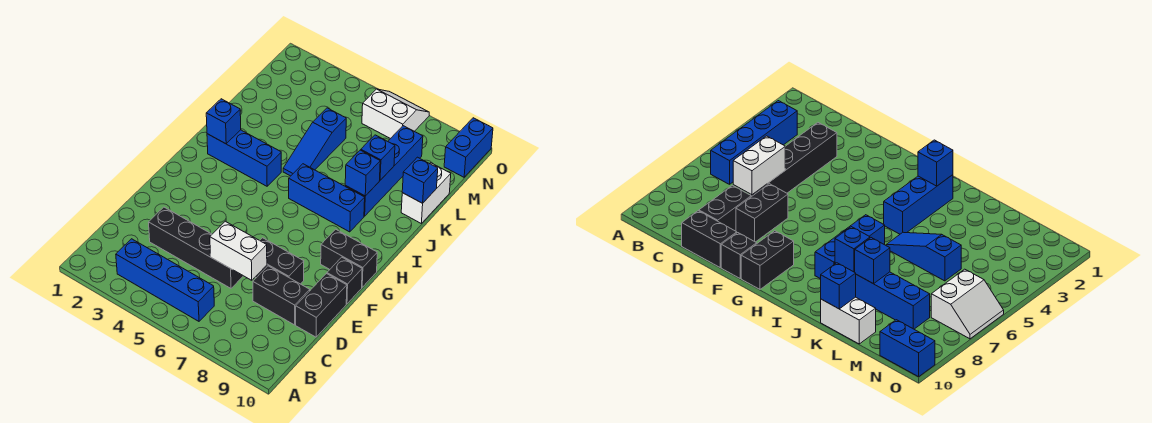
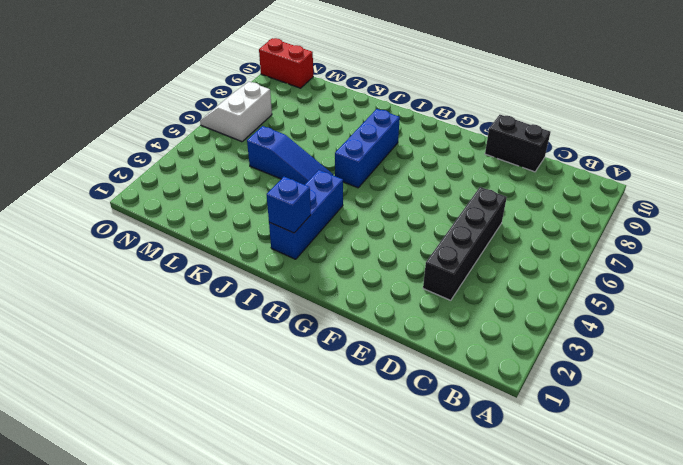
red 1x2 brick [259,38,313,88] -> blue 1x2 brick [444,118,493,177]
none -> blue 1x4 brick [116,239,214,321]
none -> black 1x2 brick [253,266,310,325]
none -> black 1x2 brick [256,238,304,284]

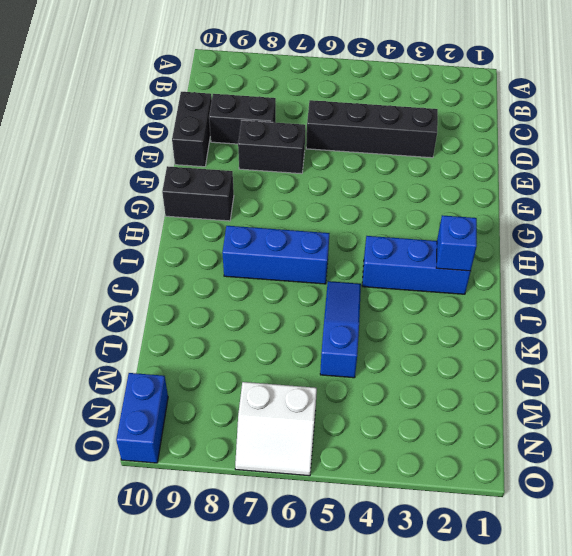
none -> blue 1x4 brick [116,239,214,321]
none -> black 1x1 brick [327,257,362,304]
none -> blue 1x4 brick [345,126,423,216]

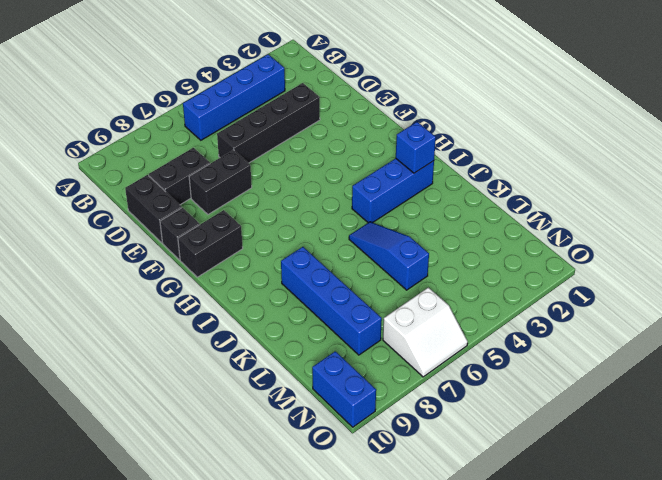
none -> blue 1x3 brick [289,164,365,232]
none -> white 1x2 brick [401,163,451,223]
none -> white 1x2 brick [210,221,267,280]

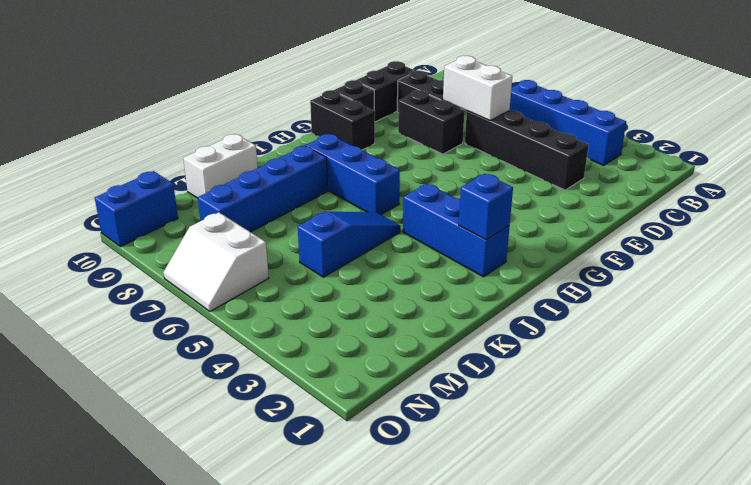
none -> blue 1x1 brick [345,150,380,196]
none -> blue 1x1 brick [361,135,395,180]
none -> blue 1x1 brick [402,157,438,203]

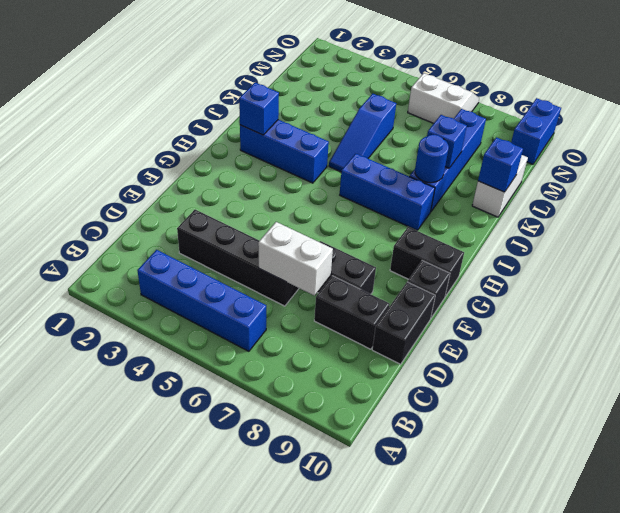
blue 1x1 round brick [415,135,449,183] -> blue 1x1 brick [345,150,380,196]

